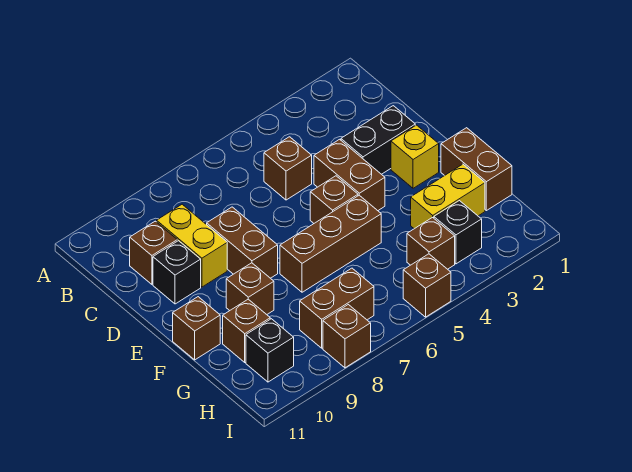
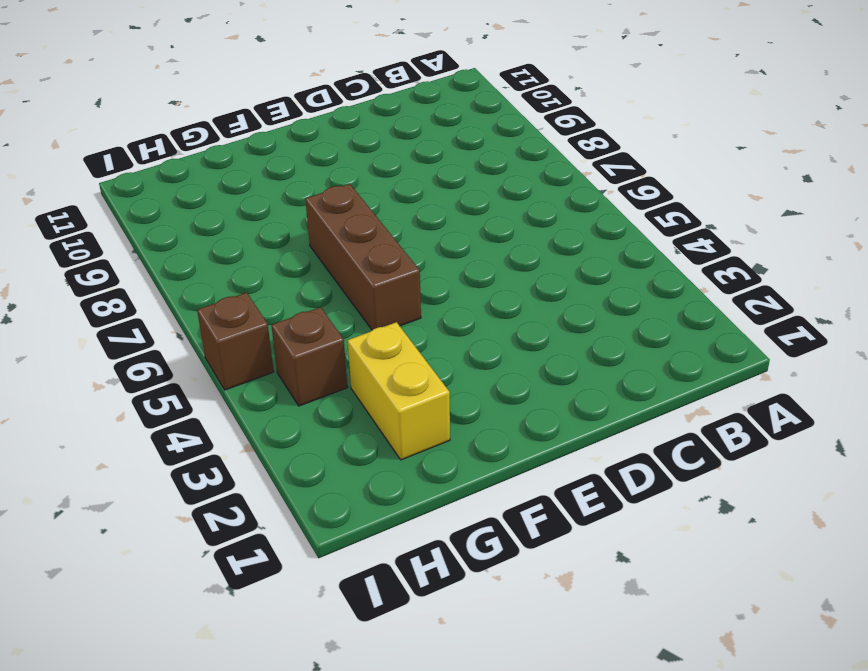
none -> brown 1x1 brick [264,137,312,200]
none -> yellow 1x2 brick [157,204,227,287]
none -> brown 1x1 brick [130,221,177,284]

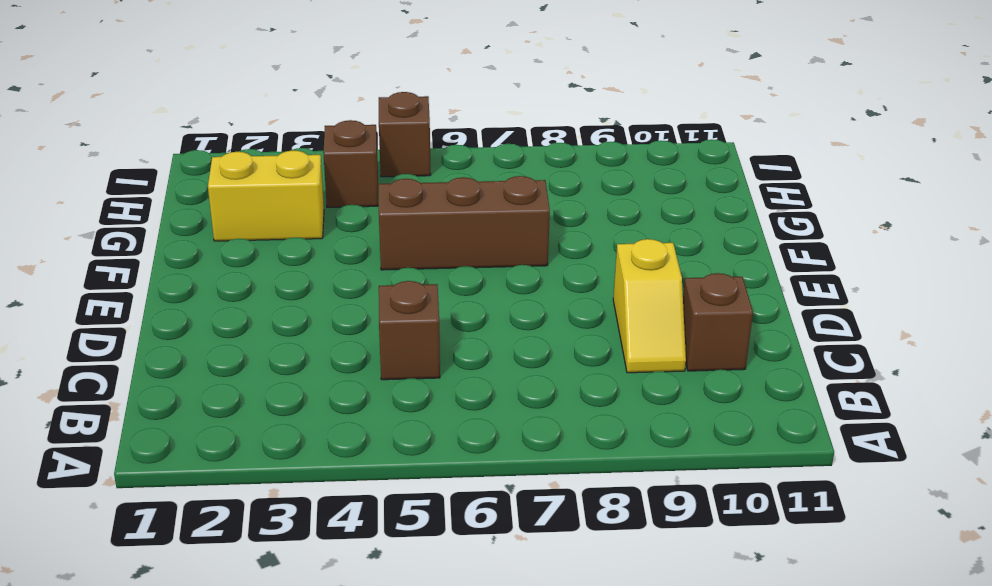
yellow 1x2 slope [613,239,686,373] -> yellow 1x2 brick [157,204,227,287]
none -> black 1x2 brick [341,106,415,174]
none -> brown 1x2 brick [314,139,385,211]
none -> brown 1x2 brick [207,207,278,278]

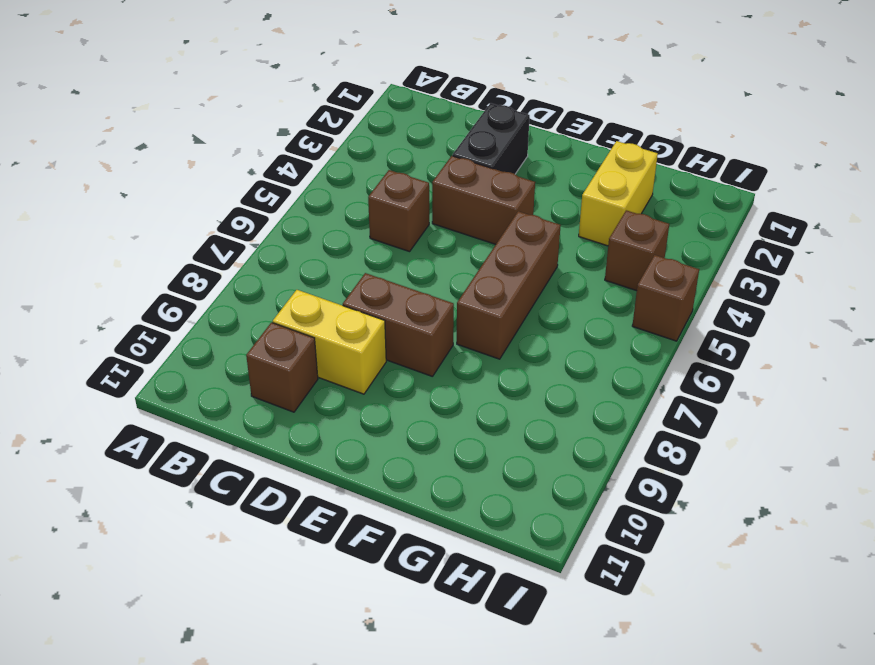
none -> black 1x1 brick [153,241,201,304]
none -> yellow 1x1 brick [391,125,439,188]
none -> brown 1x1 brick [310,176,358,223]

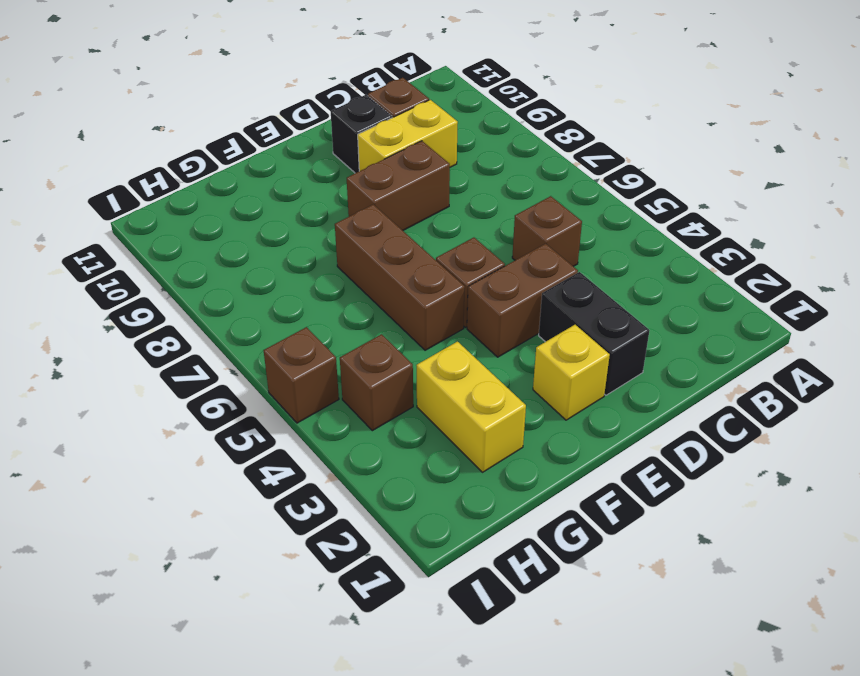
none -> brown 1x2 brick [441,128,512,211]
none -> brown 1x1 brick [226,263,274,314]
none -> brown 1x1 brick [173,297,220,360]

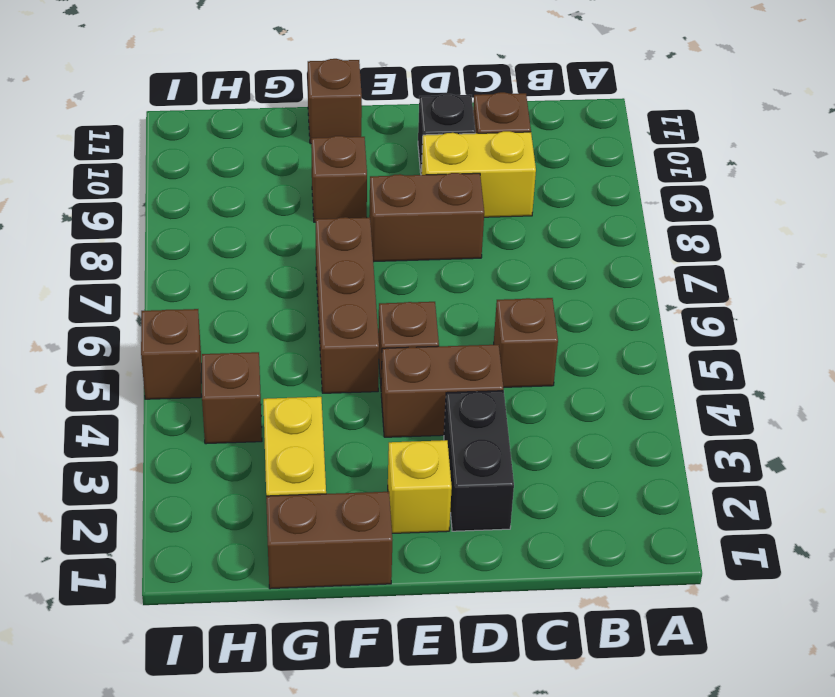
none -> brown 1x1 brick [223,299,270,362]
none -> black 1x1 brick [434,201,482,264]
none -> brown 1x2 brick [300,268,374,348]

